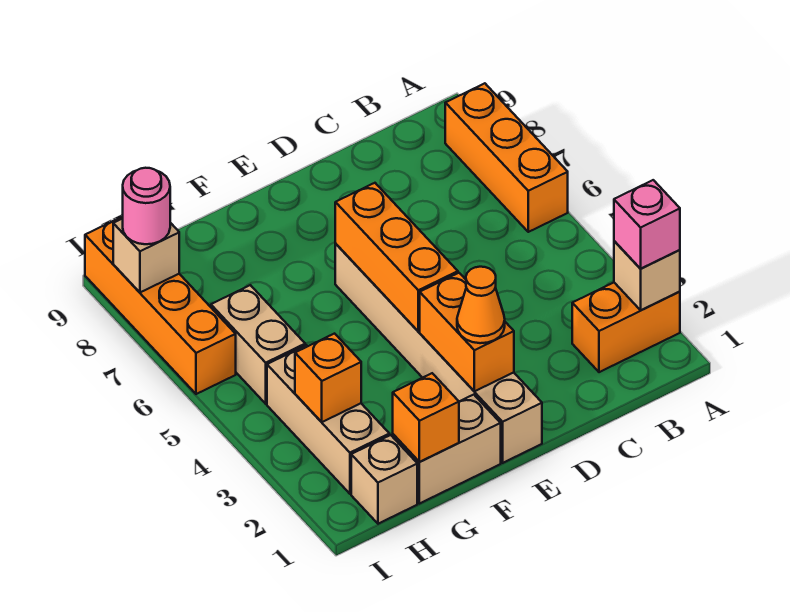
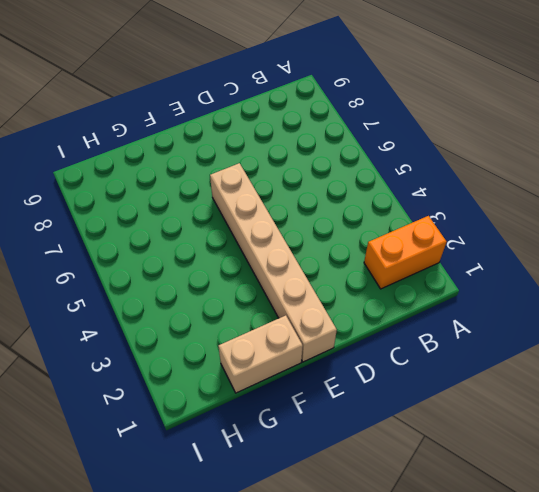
none -> orange 1x3 brick [445,83,568,232]
none -> tan 1x1 brick [351,435,417,524]
none -> tan 1x3 brick [267,345,389,494]

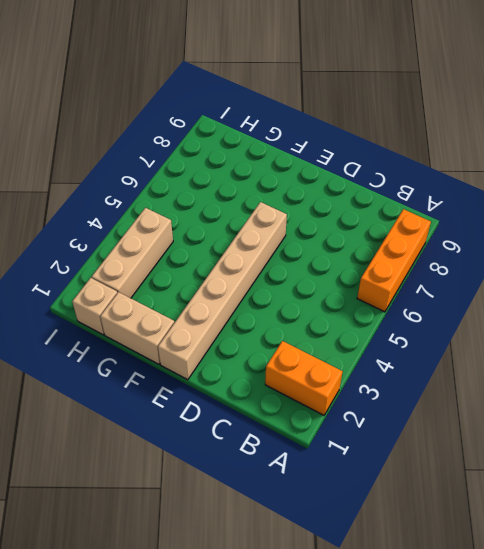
none -> tan 1x2 brick [211,285,305,404]
none -> orange 1x4 brick [85,216,236,394]
none -> tan 1x1 brick [614,241,680,310]

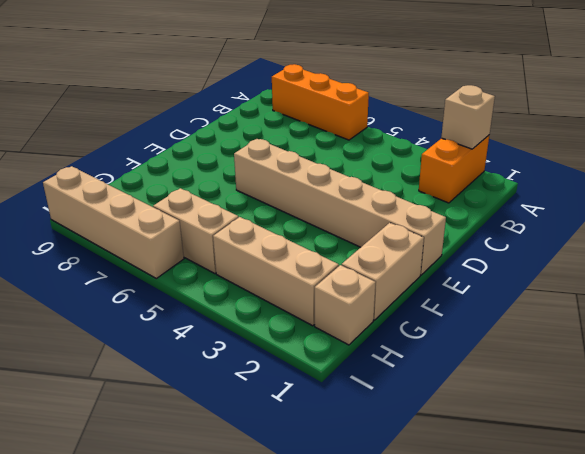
tan 1x4 brick [43,166,184,278] -> orange 1x4 brick [85,216,236,394]
none -> orange 1x2 brick [420,273,514,391]
none -> orange 1x3 brick [335,183,458,331]
none -> orange 1x1 brick [393,373,459,462]

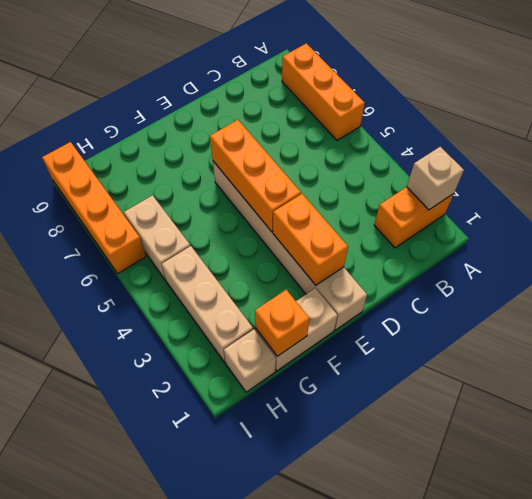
none -> orange 1x1 brick [295,334,361,422]
none -> tan 1x1 brick [113,218,179,292]
none -> pink 1x1 brick [614,180,680,268]

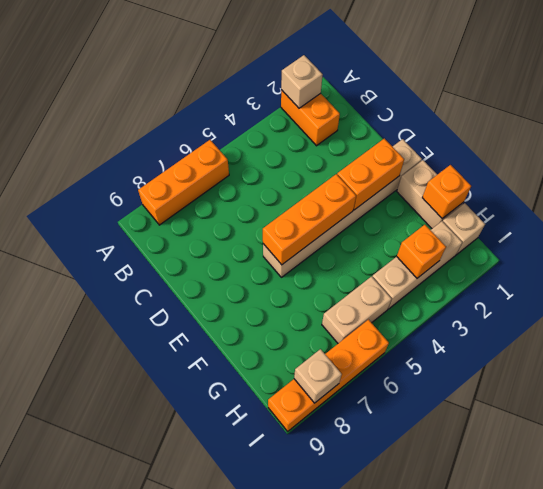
none -> pink 1x1 brick [614,180,680,268]
none -> orange 1x1 cone [457,267,505,343]
none -> pink 1x1 round brick [123,168,170,244]

